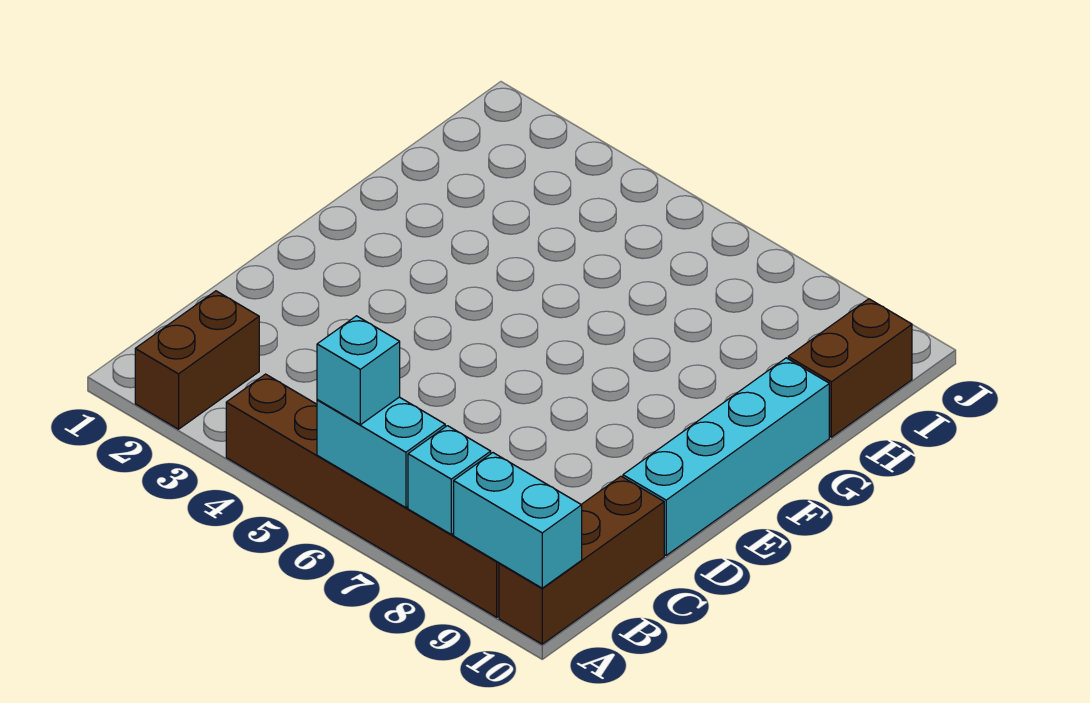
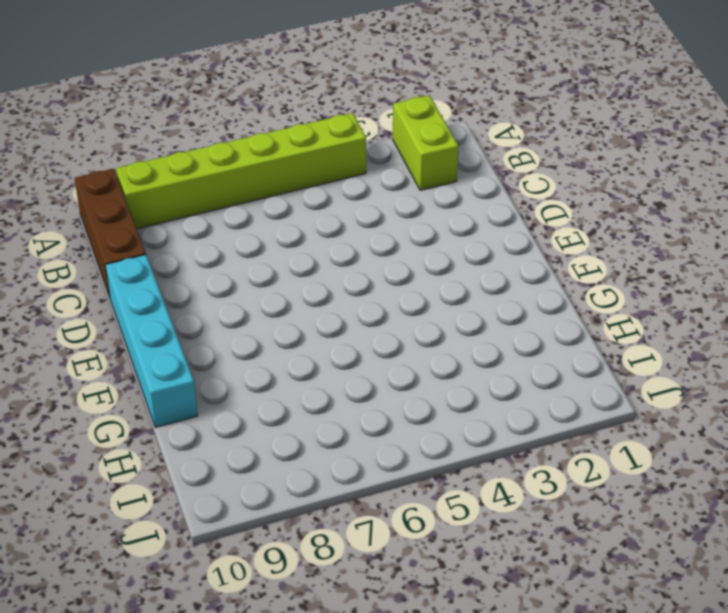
lime 1x2 brick [393,95,459,190] -> brown 1x2 brick [135,291,259,429]
lime 1x6 brick [116,113,366,229] -> brown 1x6 brick [226,374,499,617]
none -> brown 1x2 brick [788,299,912,437]
none -> cyan 1x2 brick [317,397,445,508]

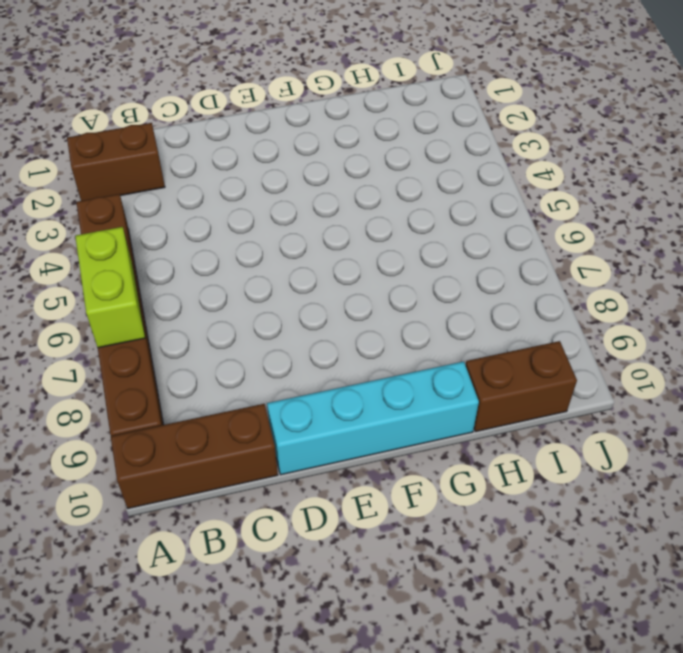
lime 1x2 brick [75,227,145,348] -> cyan 1x2 brick [317,397,445,508]
none -> cyan 1x1 brick [408,426,491,534]
none -> cyan 1x2 brick [454,453,582,588]

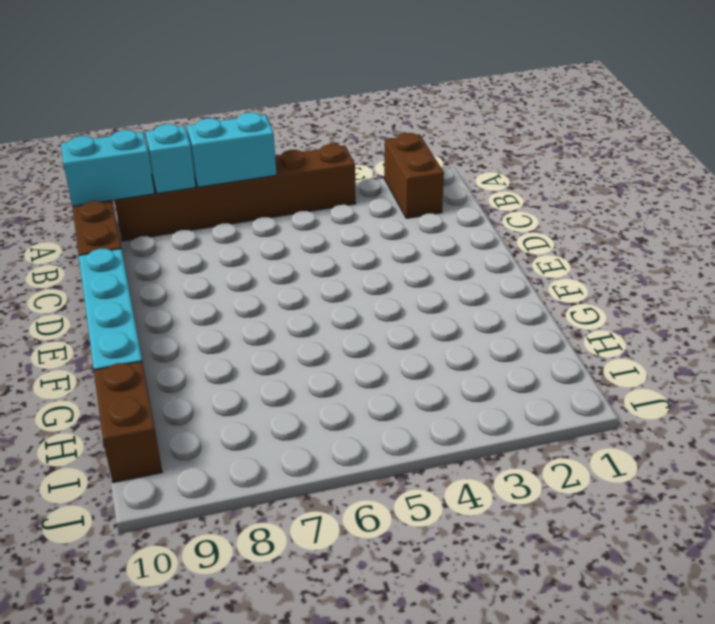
none -> cyan 1x1 brick [317,316,400,425]

